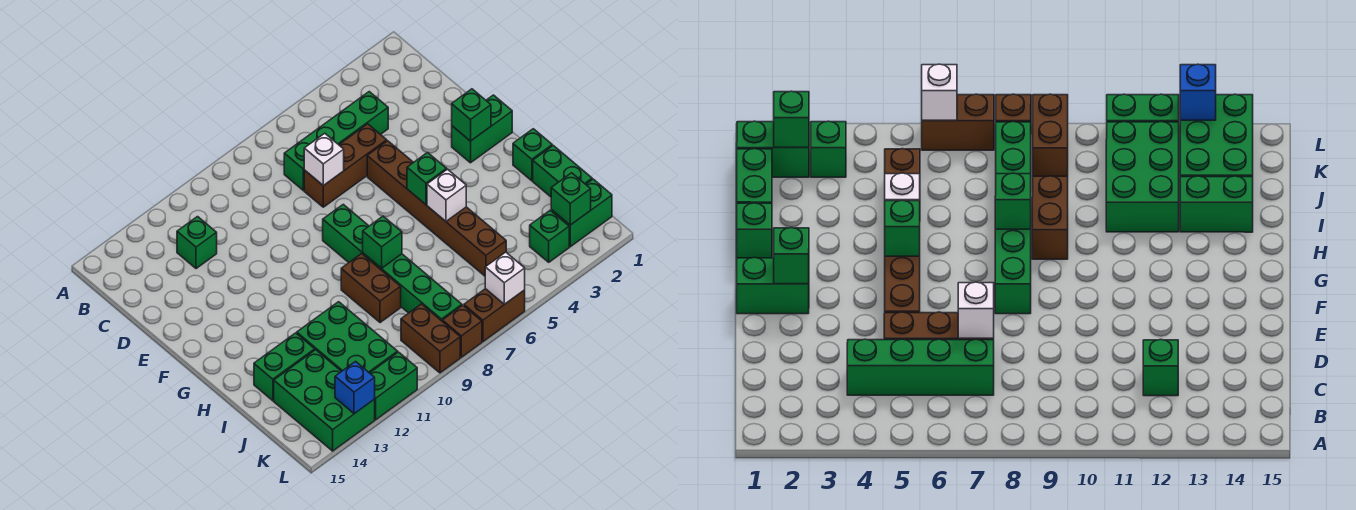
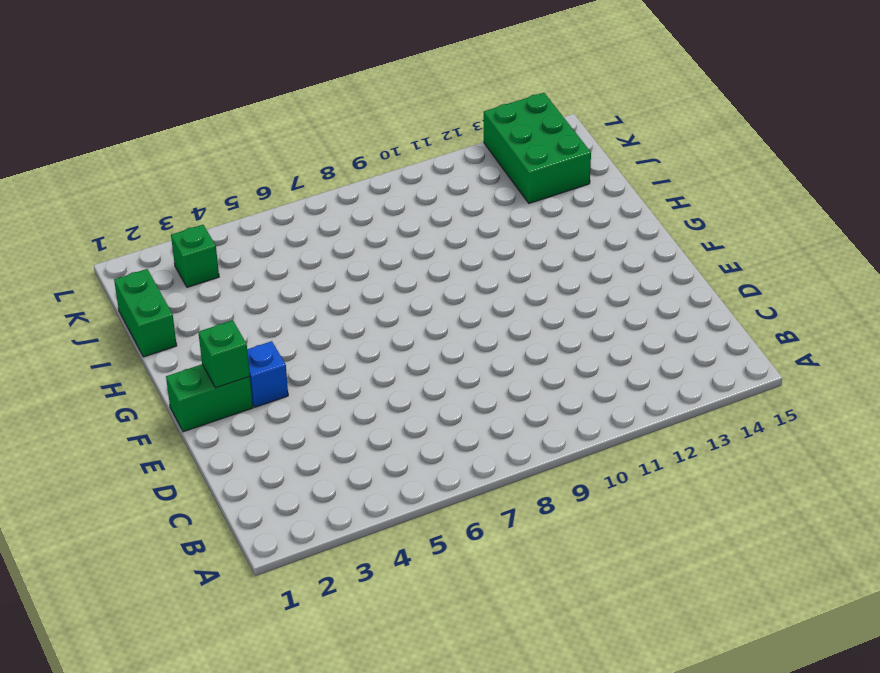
blue 1x1 brick [247,341,288,407] -> blue 1x1 brick moved to [335,362,375,414]
none -> green 1x4 brick [284,92,388,190]
none -> green 1x1 brick [177,217,217,269]
none -> brown 1x3 brick [304,124,387,207]

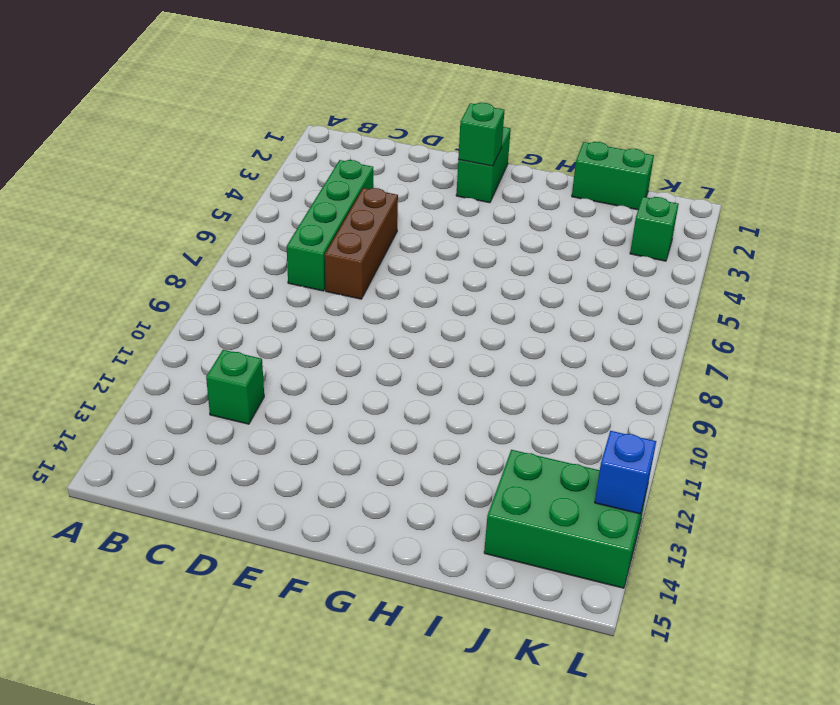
none -> brown 1x6 brick [367,141,506,276]
none -> green 1x6 brick [323,204,462,321]
none -> green 1x1 brick [513,129,552,181]

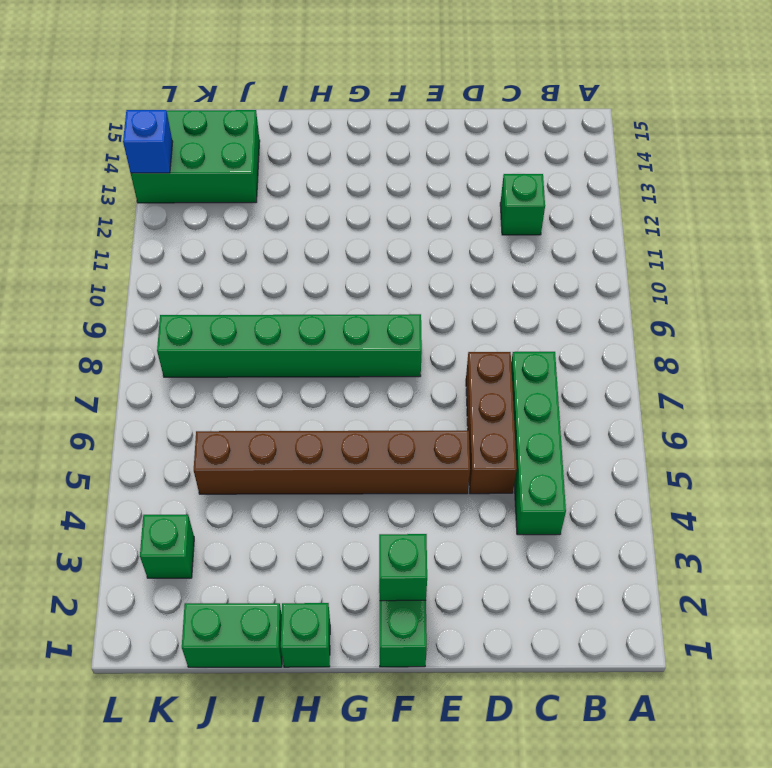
none -> brown 1x2 brick [341,254,401,323]
none -> green 2x3 brick [297,302,398,373]
none -> green 1x2 brick [254,333,315,401]

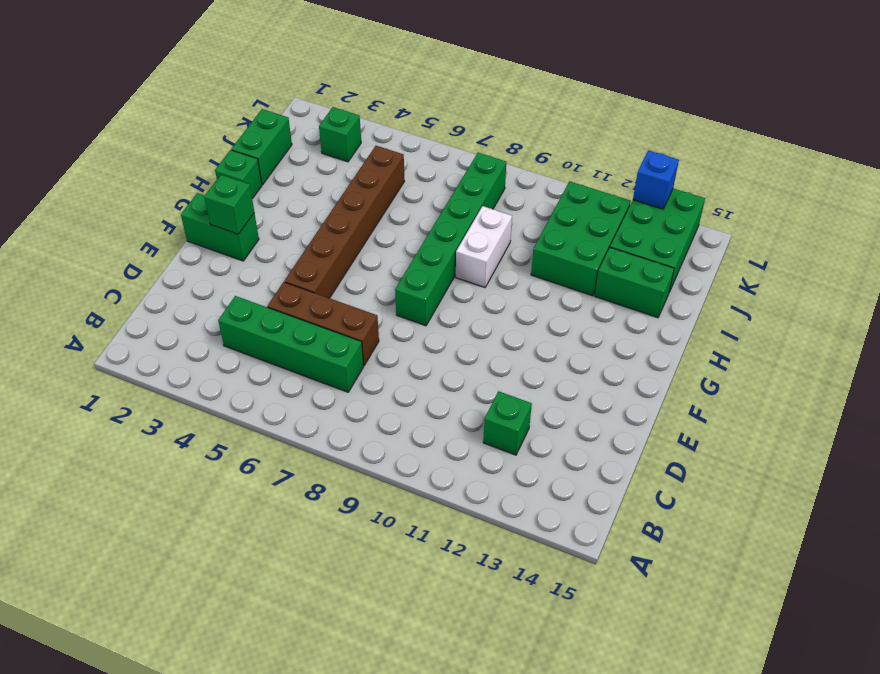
white 1x2 brick [456,206,512,288] -> brown 1x2 brick [341,254,401,323]
none -> green 1x2 brick [551,179,612,247]
none -> brown 1x2 brick [401,304,460,373]
none -> brown 1x2 brick [464,289,525,342]

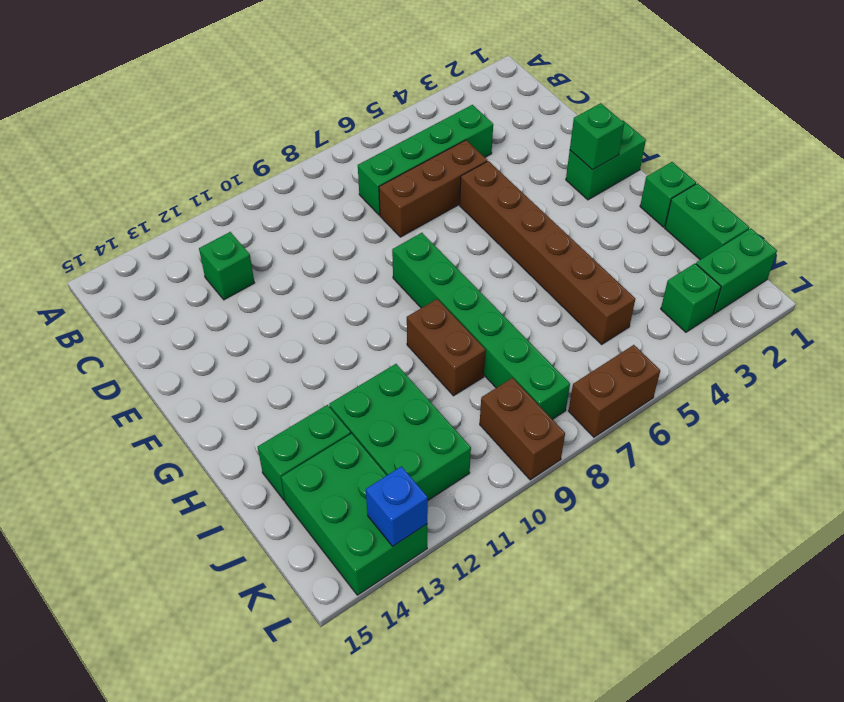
none -> brown 1x1 brick [442,305,482,357]
none -> green 1x2 brick [370,352,417,420]
none -> white 1x1 brick [304,133,344,186]

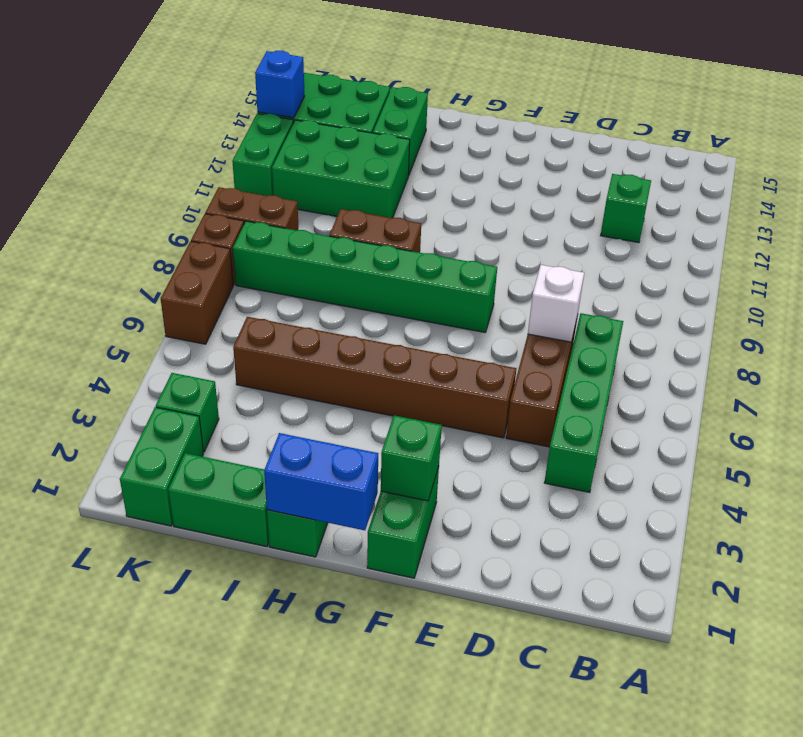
blue 1x2 brick [264,433,378,530] -> none
none -> green 1x1 brick [407,153,447,205]
none -> white 1x1 brick [427,169,466,221]
none -> green 1x1 brick [363,216,402,268]

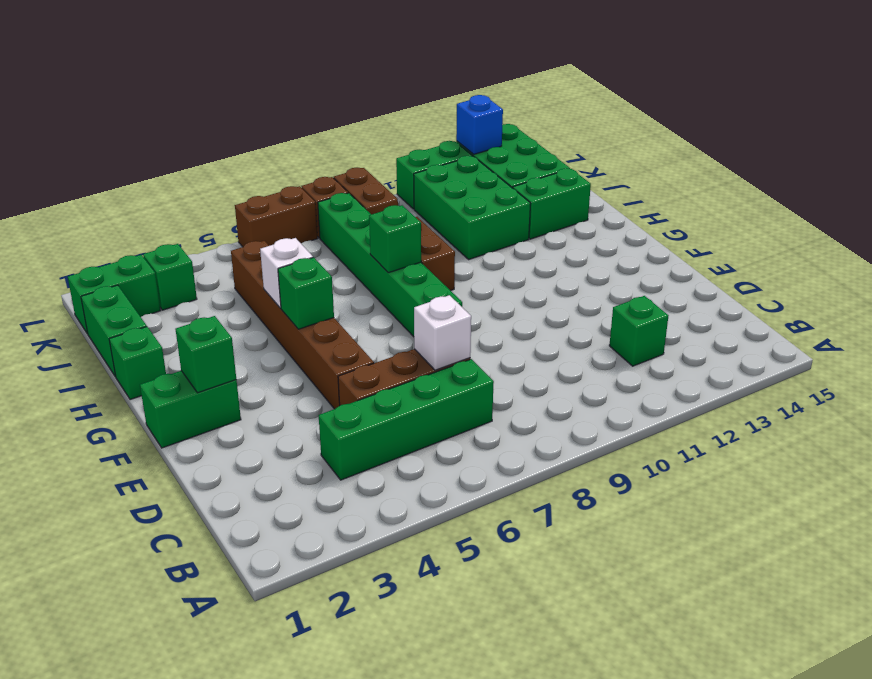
none -> green 1x1 brick [551,173,591,225]
none -> white 1x1 brick [485,252,525,304]

